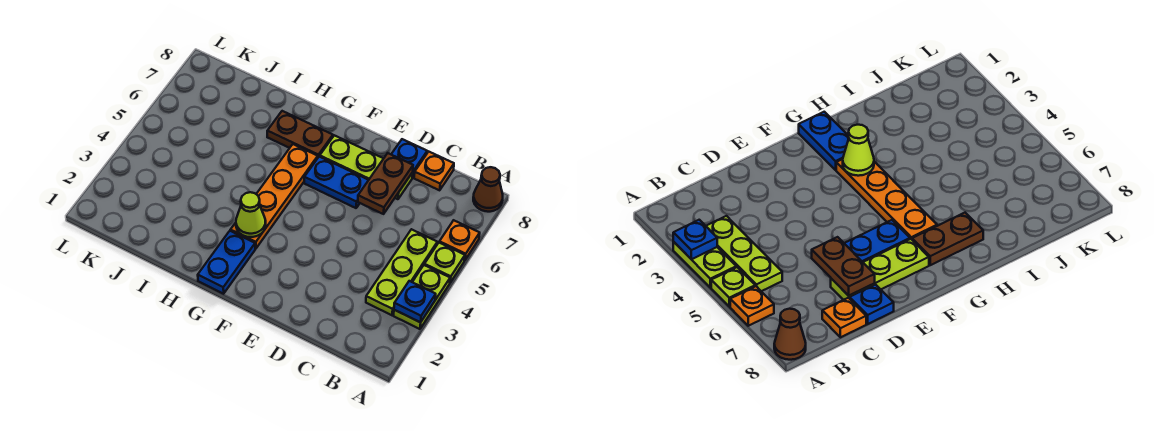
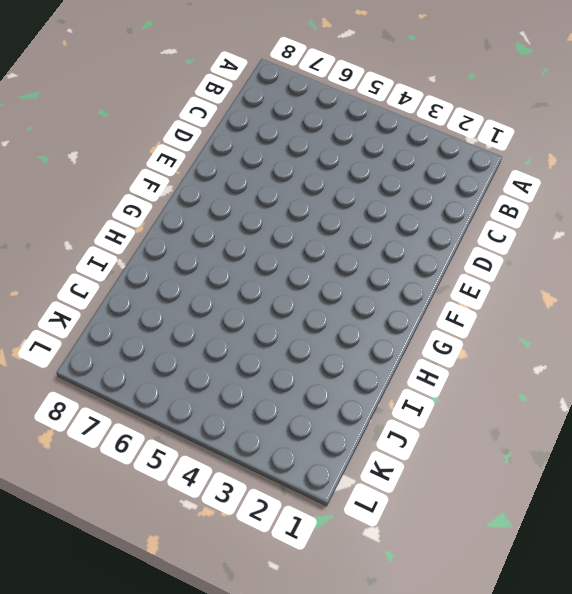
none -> lime 1x2 plate [394,265,450,329]
none -> lime 1x1 plate [424,243,465,283]
none -> orange 1x1 plate [439,220,480,260]

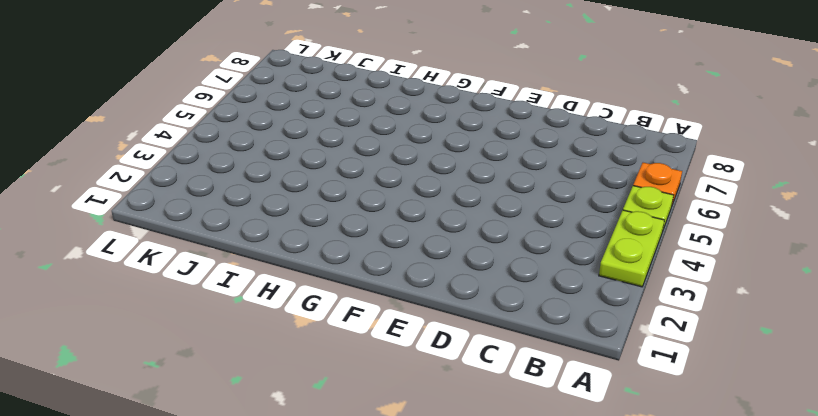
none -> brown 1x1 cone [473,167,503,212]
none -> lime 1x3 plate [366,229,437,315]
none -> orange 1x1 plate [414,152,454,190]

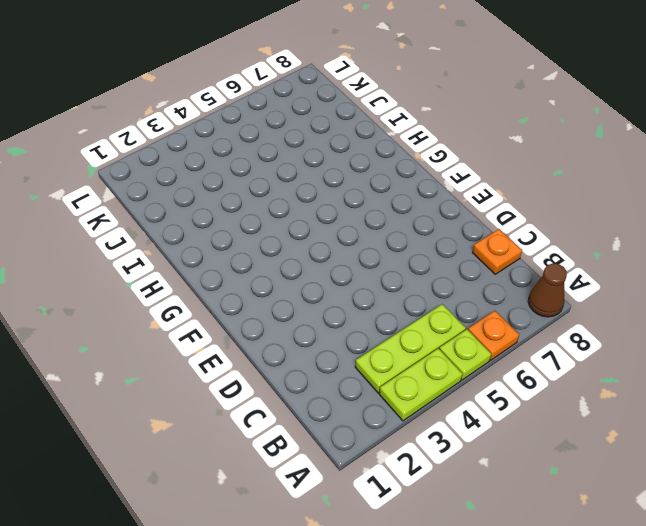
none -> lime 1x3 plate [320,135,413,199]
none -> blue 1x1 plate [391,139,427,178]
none -> blue 1x2 plate [304,156,368,208]

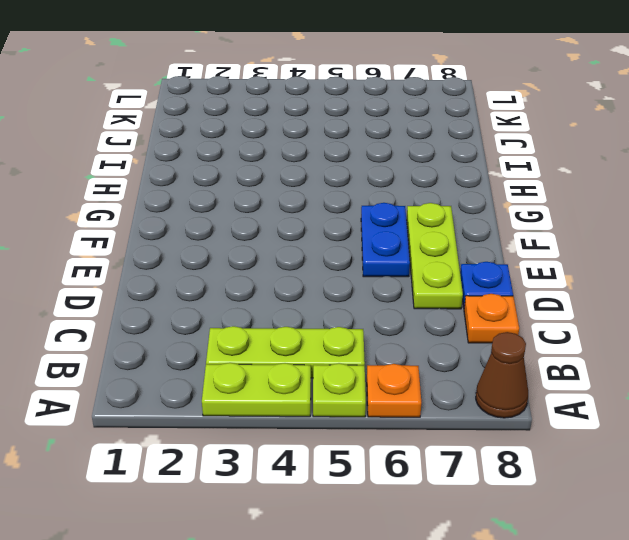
none -> blue 1x2 plate [198,231,255,294]
none -> orange 1x4 plate [231,144,318,248]
none -> brown 1x2 plate [267,111,333,157]

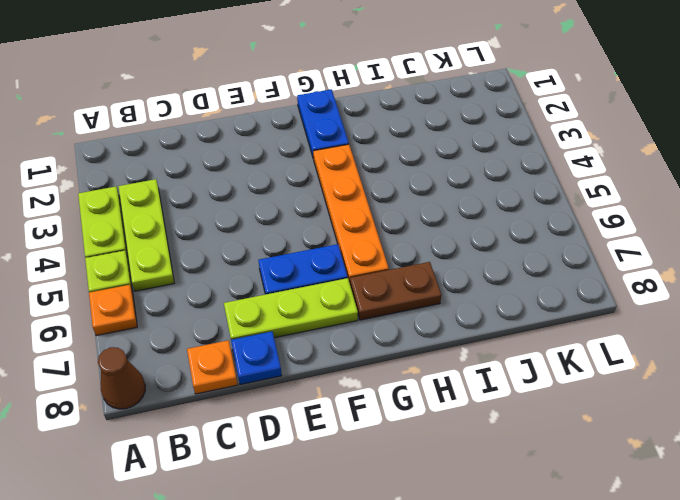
none -> blue 1x1 plate [394,281,436,322]
none -> brown 1x2 plate [358,153,413,214]
none -> lime 1x1 cone [236,192,266,237]

